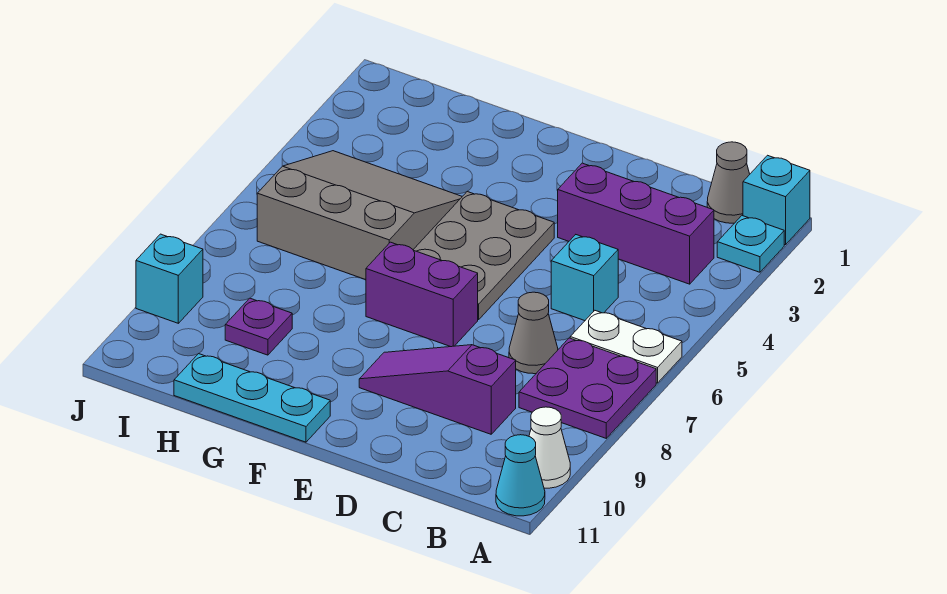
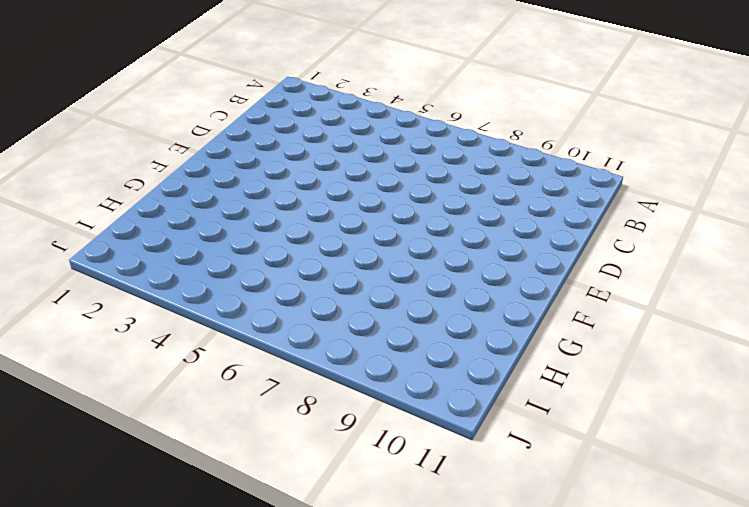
none -> cyan 1x1 brick [743,155,810,245]
none -> cyan 1x1 plate [717,216,784,272]
none -> white 1x2 plate [570,311,682,383]

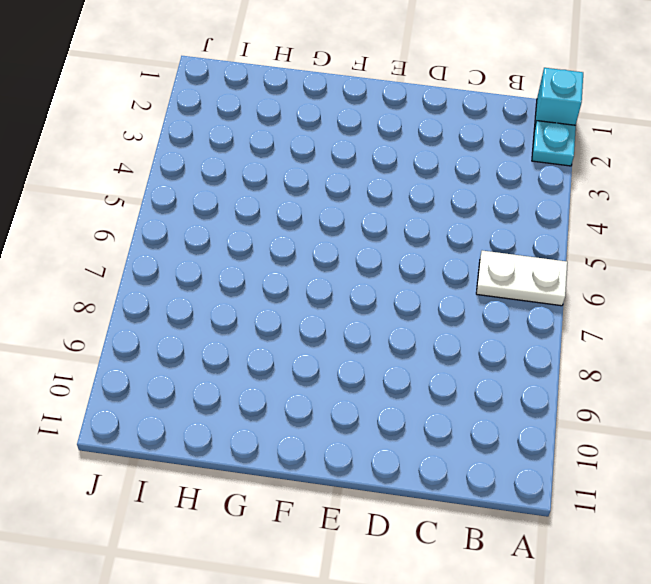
none -> purple 2x2 plate [519,338,656,438]
none -> white 1x1 cone [529,407,570,488]
none -> cyan 1x1 cone [496,435,545,516]

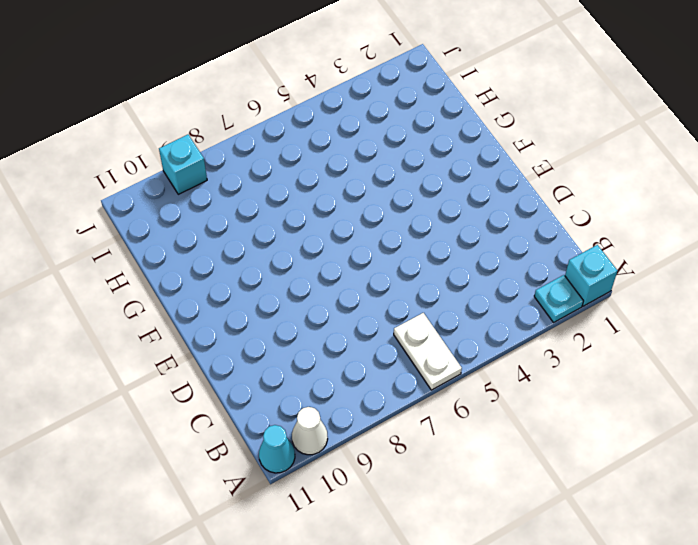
none -> purple 2x2 plate [519,338,656,438]
none -> grey 1x1 cone [707,142,750,223]
none -> purple 1x3 brick [558,163,714,284]

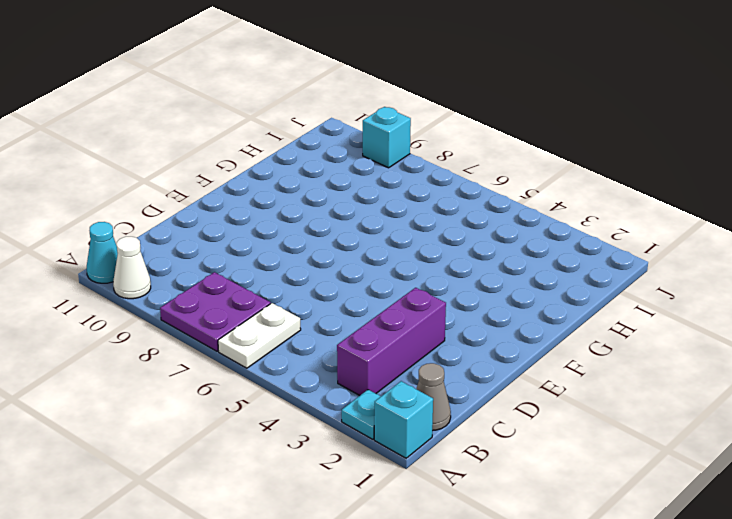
none -> cyan 1x1 brick [551,235,618,321]
none -> grey 1x1 cone [509,292,558,374]
none -> purple 1x3 slope [359,345,516,434]

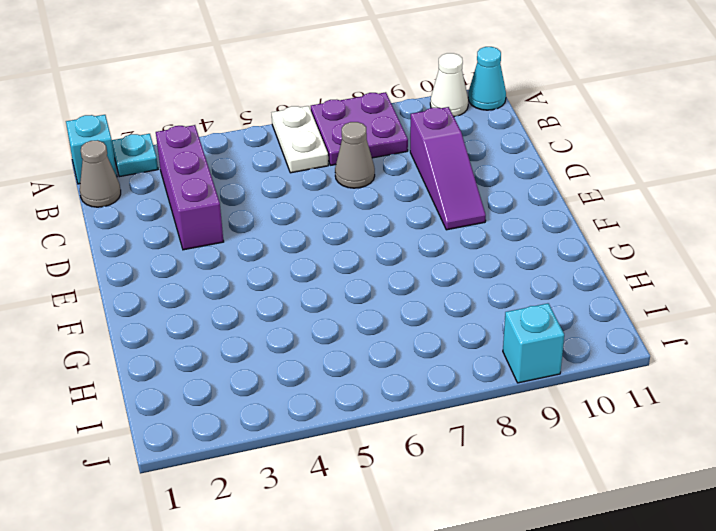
none -> cyan 1x1 brick [551,235,618,321]
none -> grey 2x3 plate [413,191,554,320]
none -> purple 1x2 brick [366,242,478,347]

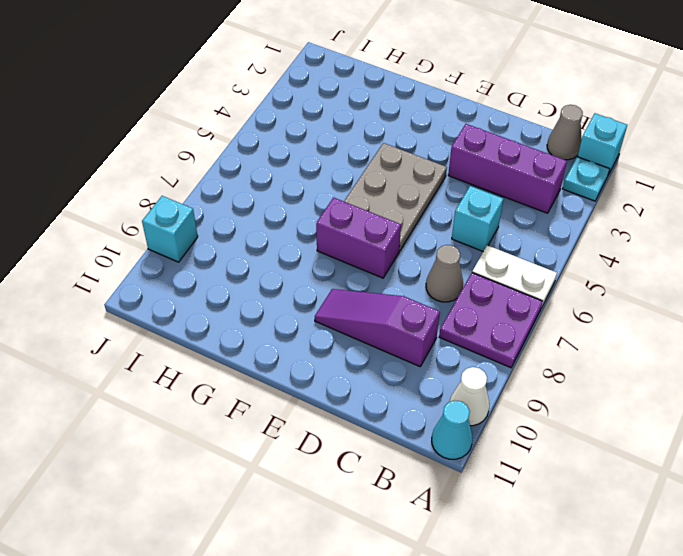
none -> cyan 1x3 plate [174,354,330,442]
none -> grey 3x3 slope [257,151,462,280]
none -> purple 1x1 plate [225,298,292,355]

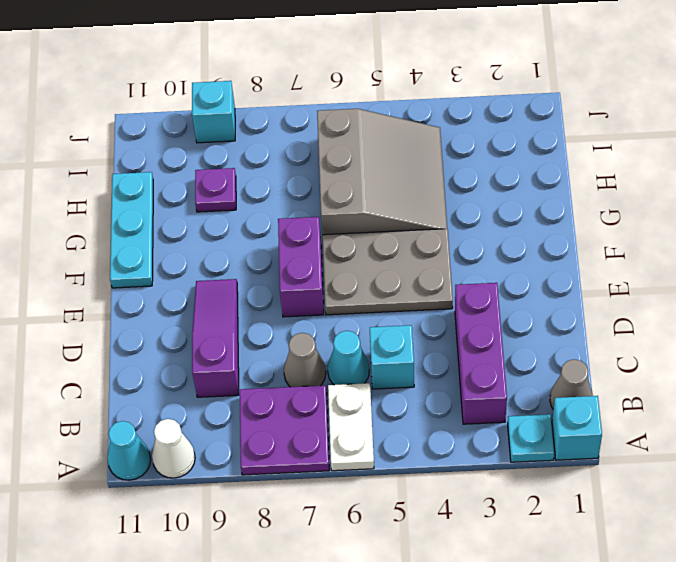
cyan 1x1 cone [328,331,369,385] -> none

